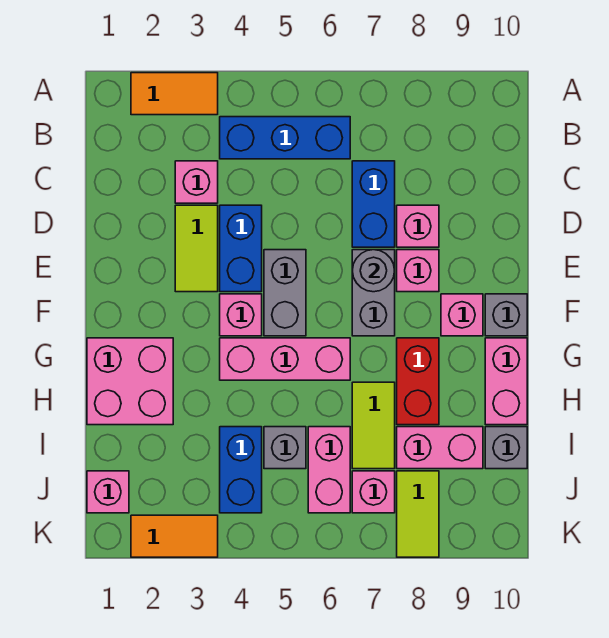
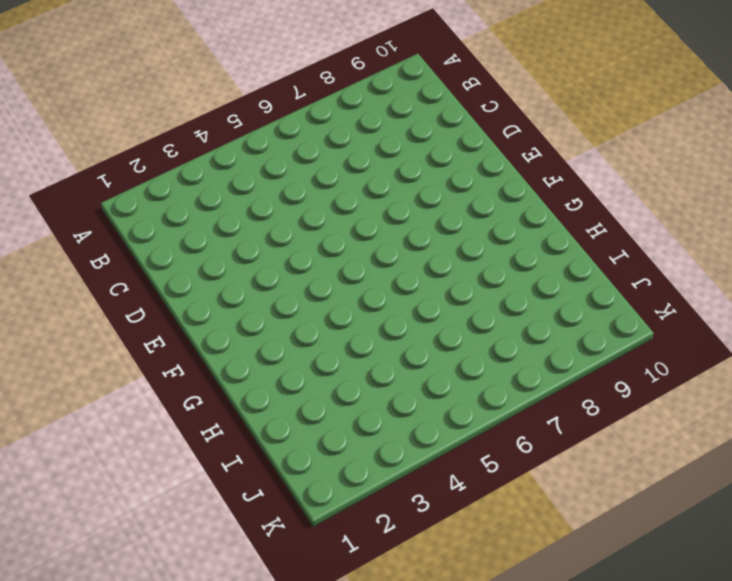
none -> orange 1x2 tile [131,73,218,115]
none -> blue 1x3 brick [220,117,350,159]
none -> pink 1x1 brick [175,161,218,203]

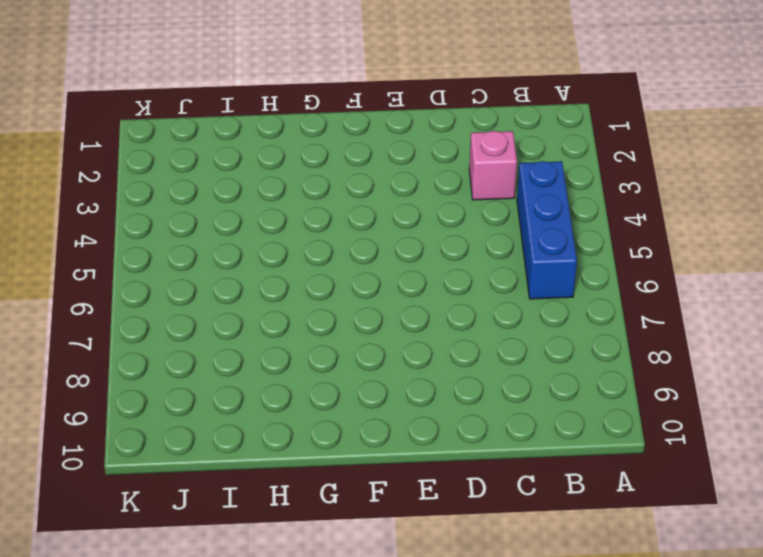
none -> orange 1x2 tile [131,73,218,115]
none -> blue 1x2 brick [352,161,395,247]
none -> lime 1x2 tile [175,205,218,292]

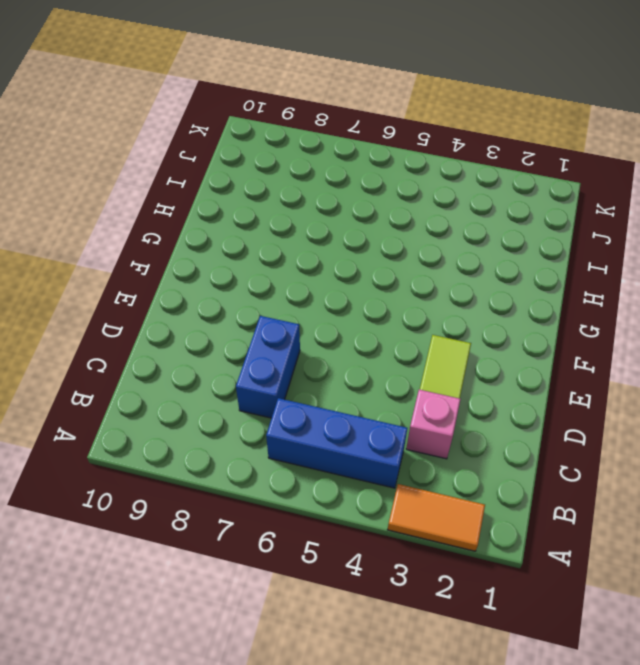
none -> blue 1x2 brick [220,205,262,292]
none -> pink 1x1 brick [397,205,439,247]
none -> grey 1x2 brick [264,250,306,336]

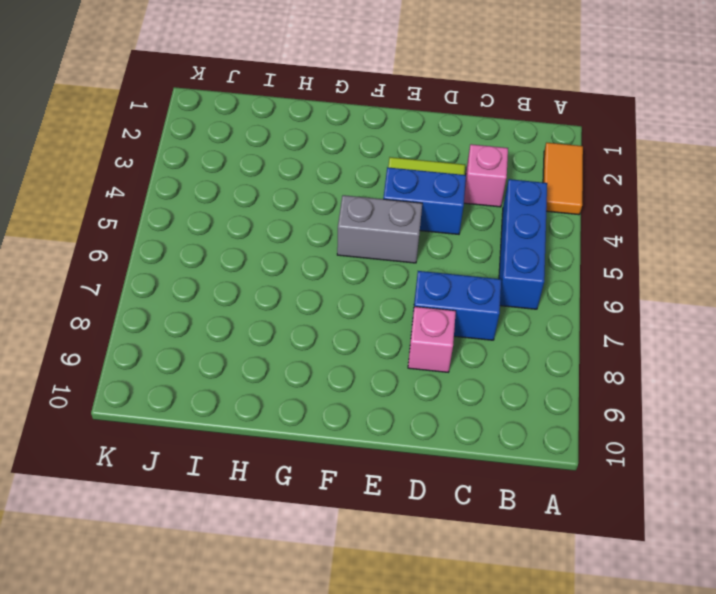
none -> grey 1x2 brick [352,250,395,336]
none -> pink 1x1 brick [397,250,439,292]
none -> pink 1x1 brick [220,294,262,336]

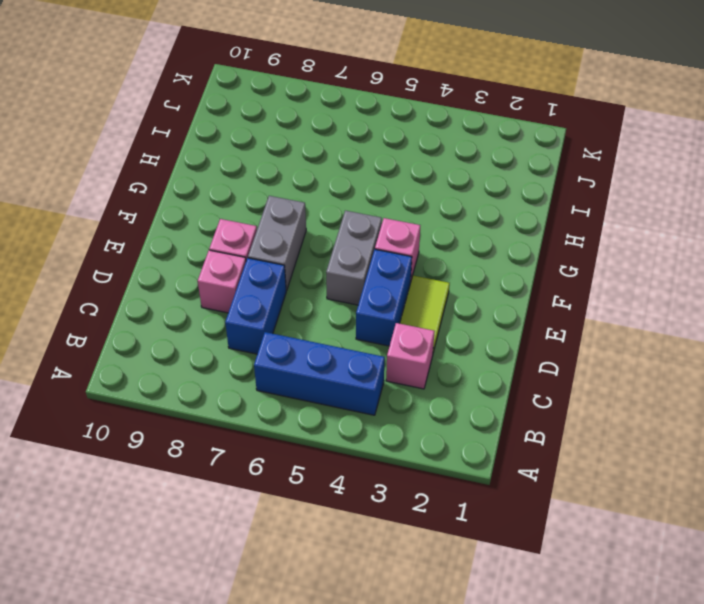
none -> orange 1x2 tile [131,73,218,115]
none -> pink 1x1 brick [441,294,483,336]
none -> grey 1x1 brick [485,294,527,336]

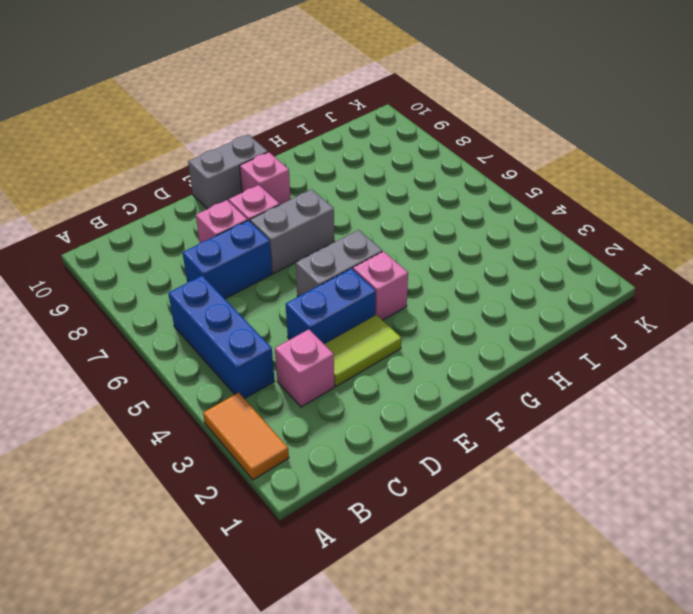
grey 1x2 brick [188,134,268,209] -> grey 1x1 brick [485,294,527,336]
none -> pink 2x2 brick [87,338,173,425]
none -> pink 1x3 brick [220,338,350,380]
none -> red 1x2 brick [397,338,439,425]

